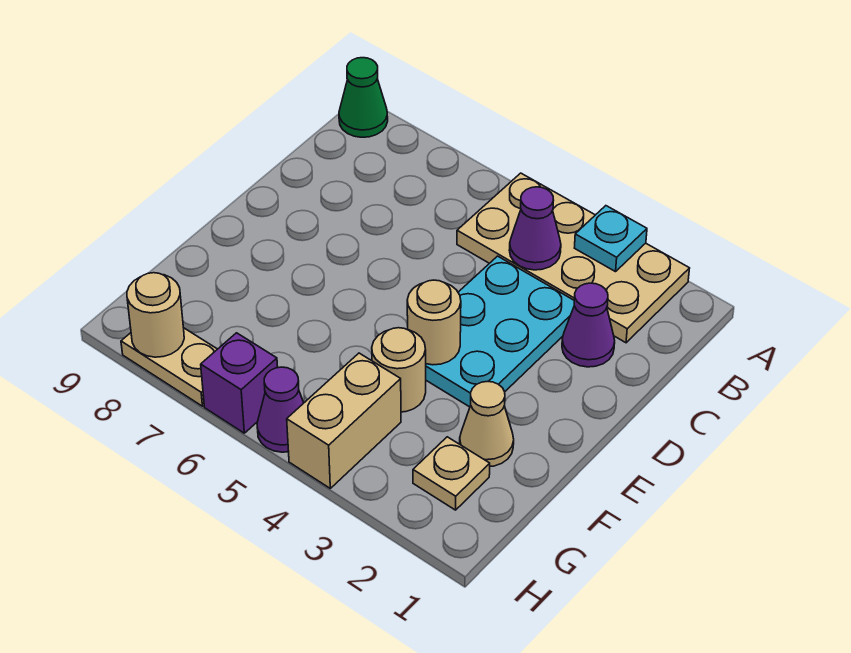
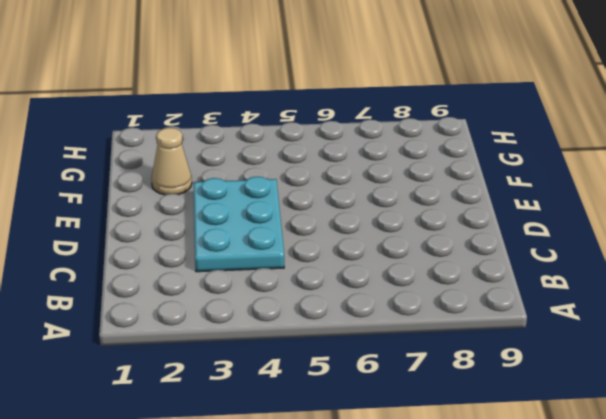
none -> tan 2x4 plate [457,173,690,343]
none -> green 1x1 cone [339,58,388,137]
none -> purple 1x1 cone [562,283,615,367]

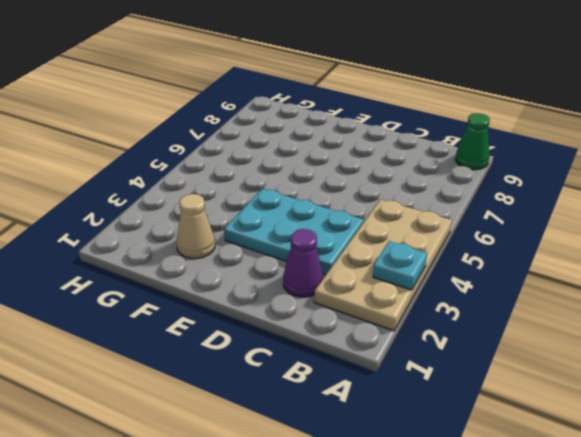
none -> tan 1x1 round brick [372,328,426,412]
none -> tan 1x1 plate [413,437,490,510]
none -> tan 1x2 brick [287,353,401,488]

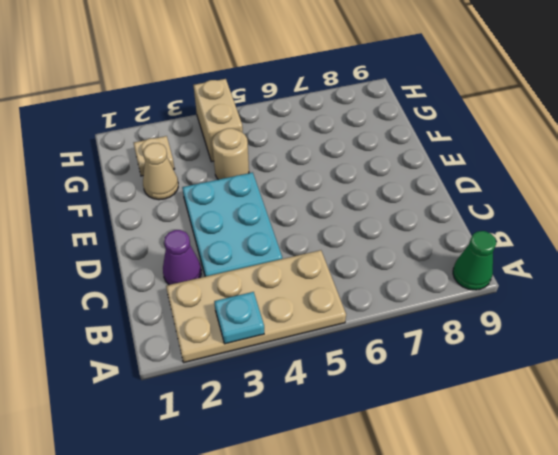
none -> purple 1x1 cone [257,367,304,452]
none -> purple 1x1 brick [201,333,278,433]
none -> tan 1x2 plate [121,328,217,406]

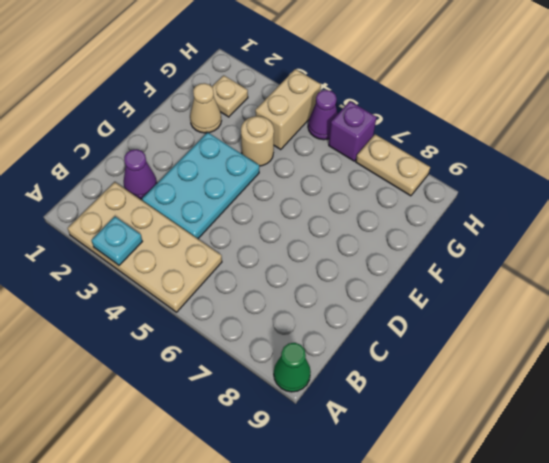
none -> purple 1x1 cone [509,187,561,270]
none -> tan 1x1 round brick [407,280,461,365]
none -> tan 1x1 round brick [127,273,184,357]

